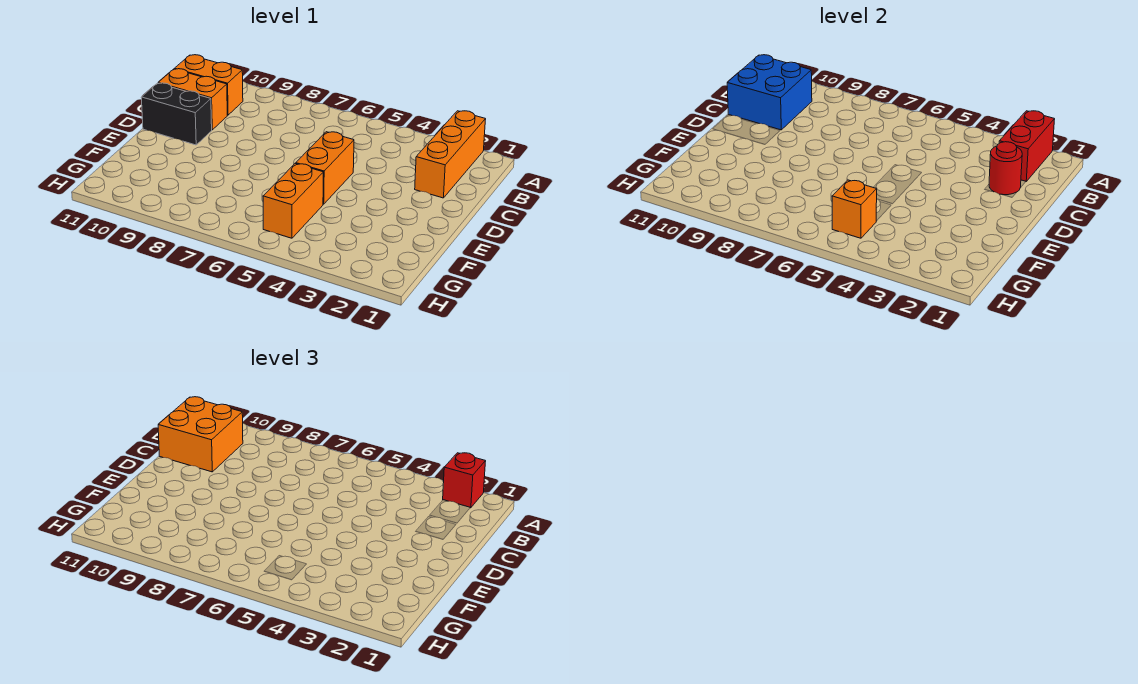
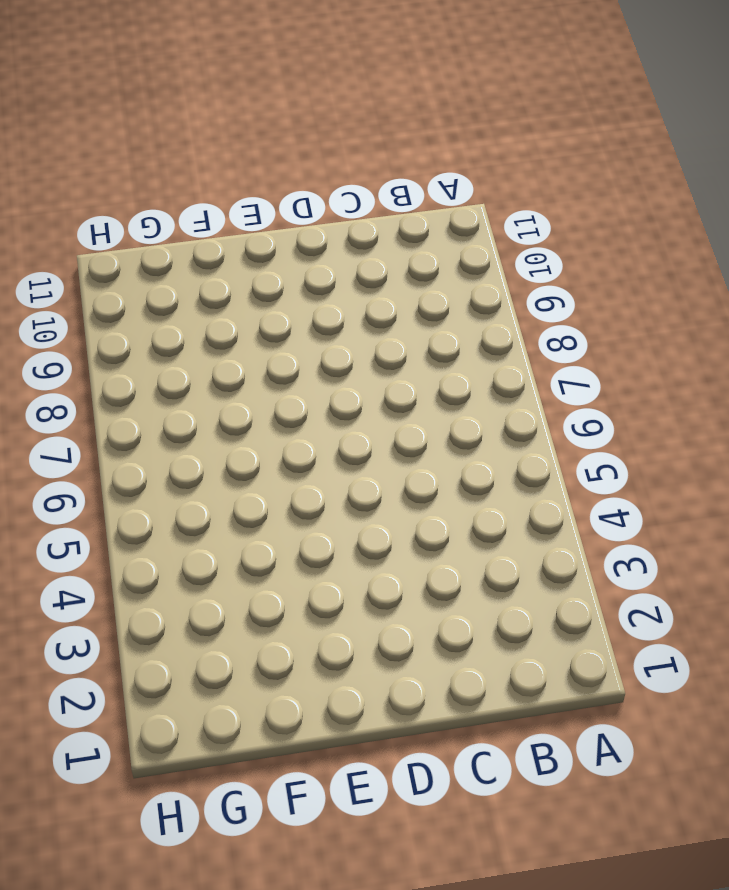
none -> orange 1x3 brick [415,111,486,198]
none -> orange 1x2 brick [175,55,243,115]
none -> orange 1x2 brick [158,69,227,130]

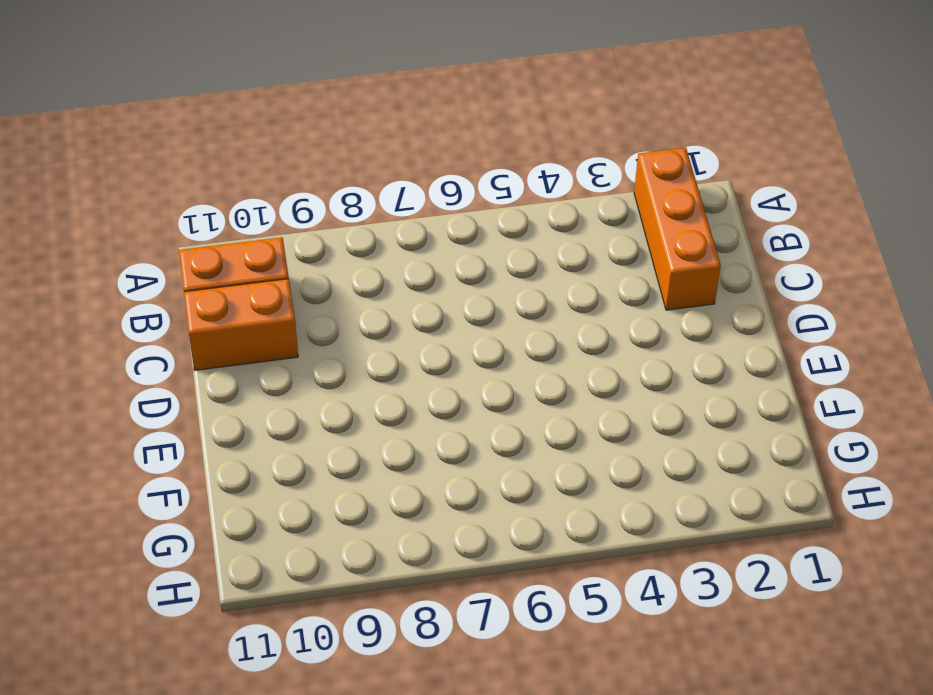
none -> orange 1x2 brick [296,132,354,204]
none -> black 1x2 brick [141,83,212,145]
none -> orange 1x2 brick [263,164,323,238]

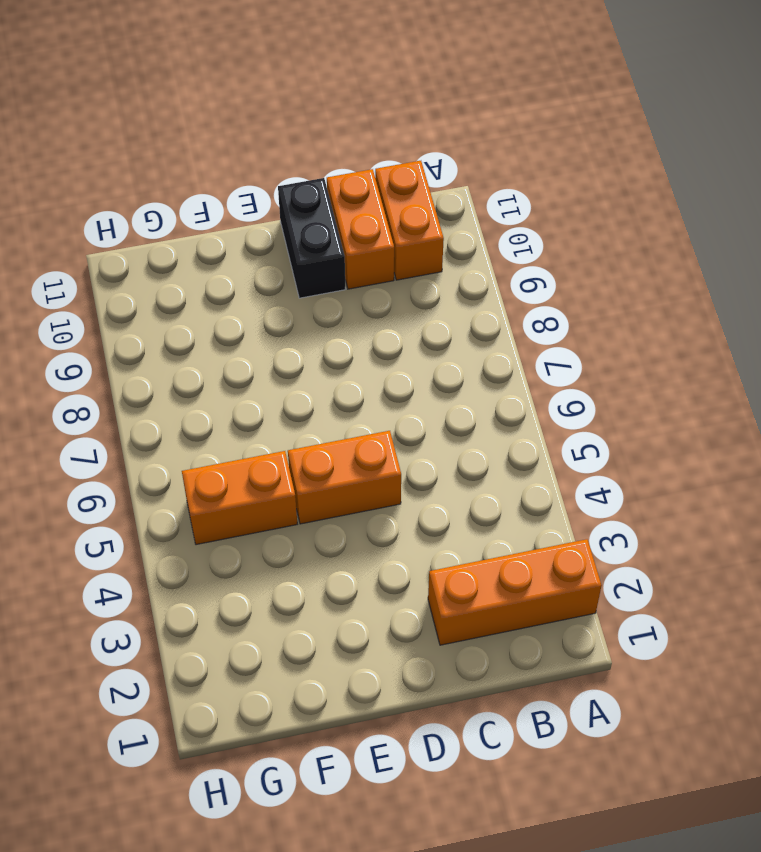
none -> red 1x2 brick [999,111,1055,181]
none -> blue 2x2 brick [727,55,812,130]
none -> red 1x1 round brick [989,142,1022,195]

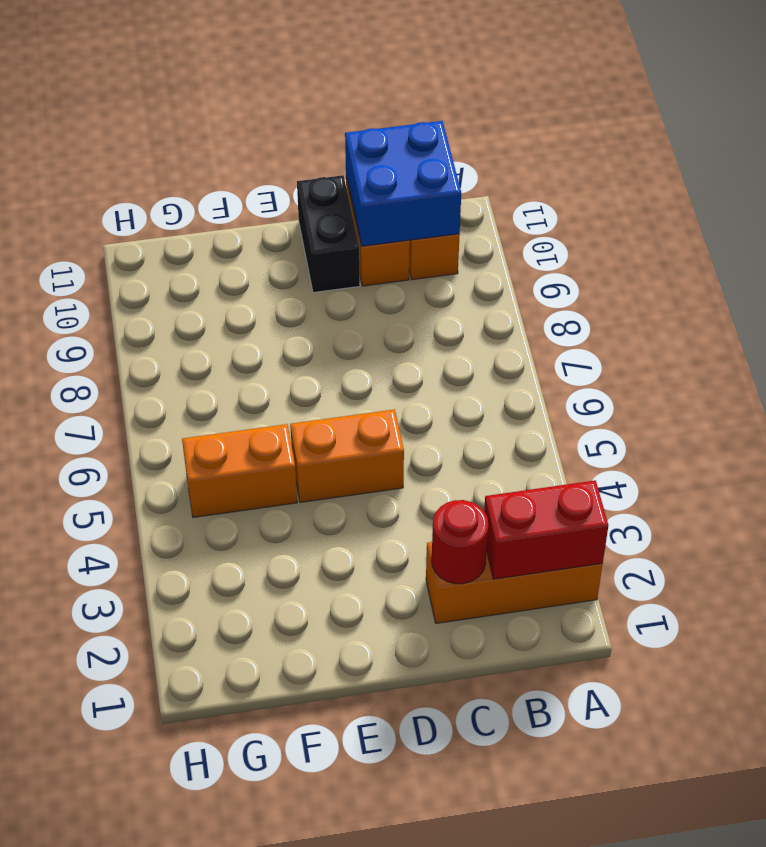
none -> orange 1x1 brick [832,180,877,238]
none -> red 1x1 brick [443,453,486,508]
none -> orange 2x2 brick [158,397,243,472]

